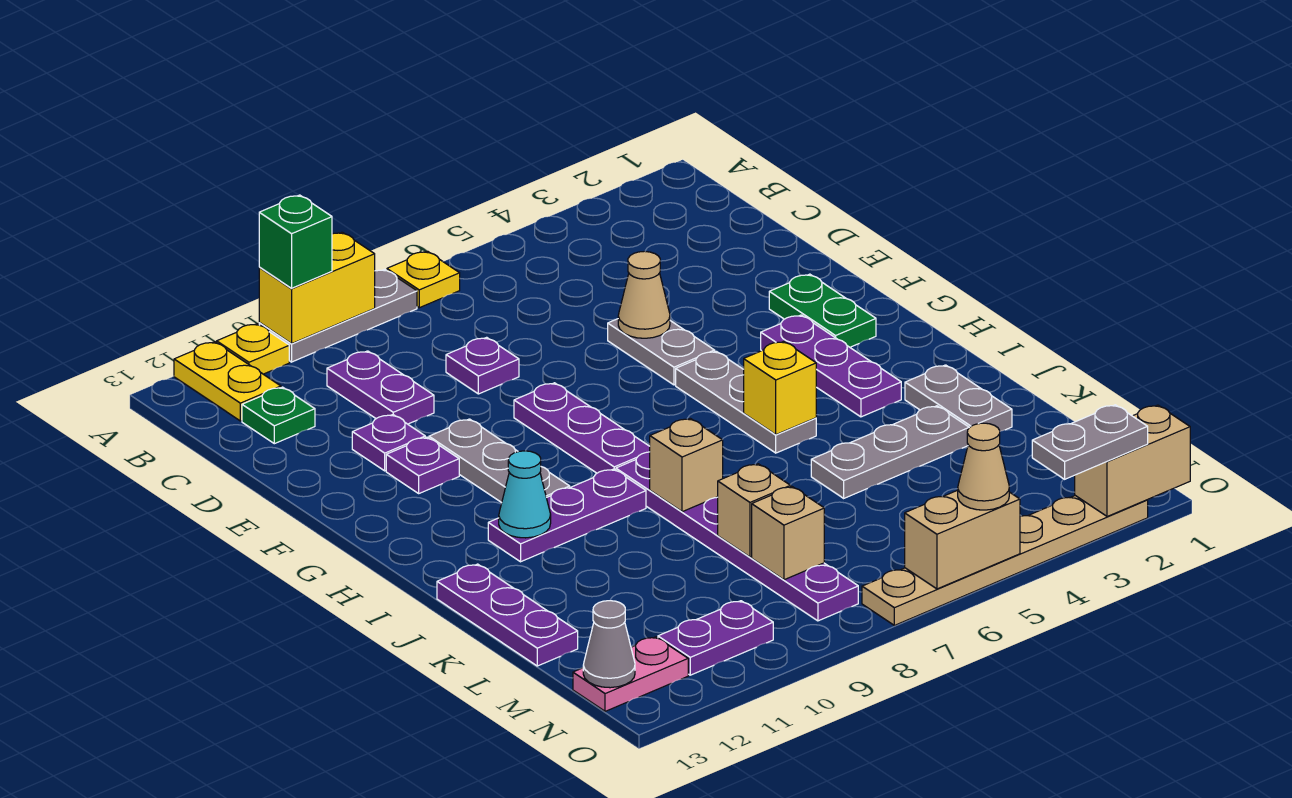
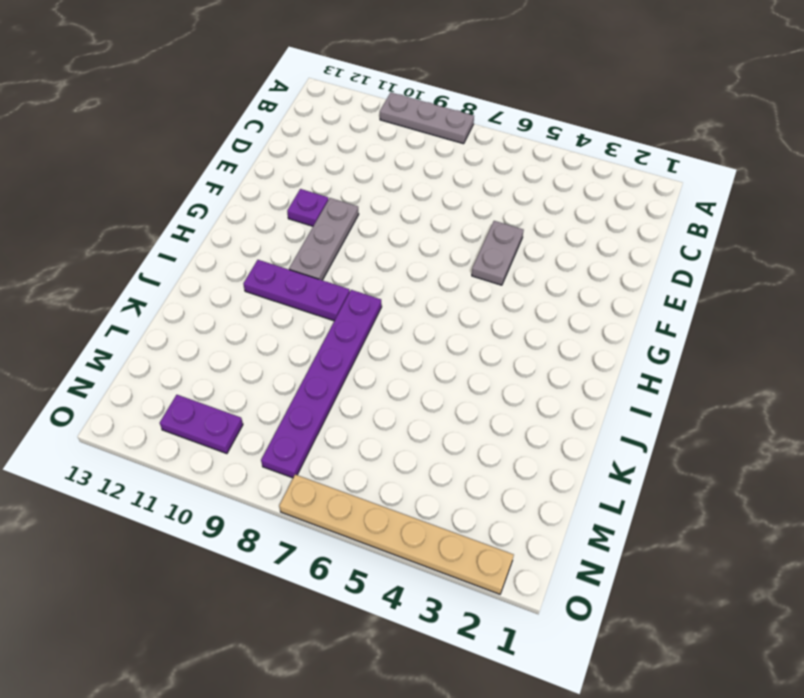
none -> yellow 1x1 plate [387,251,460,308]
none -> yellow 1x1 plate [217,324,289,374]
none -> yellow 1x2 plate [174,342,281,421]
none -> purple 1x2 plate [327,351,434,424]

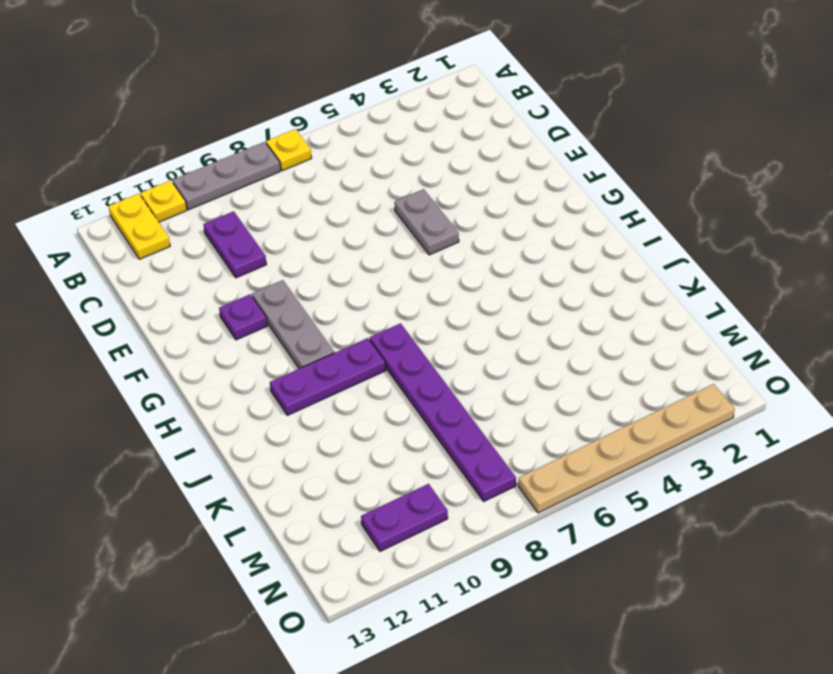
none -> green 1x1 plate [242,387,315,444]
none -> purple 1x1 plate [446,337,519,394]
none -> purple 1x1 plate [352,415,425,471]
none -> green 1x2 plate [769,274,876,347]

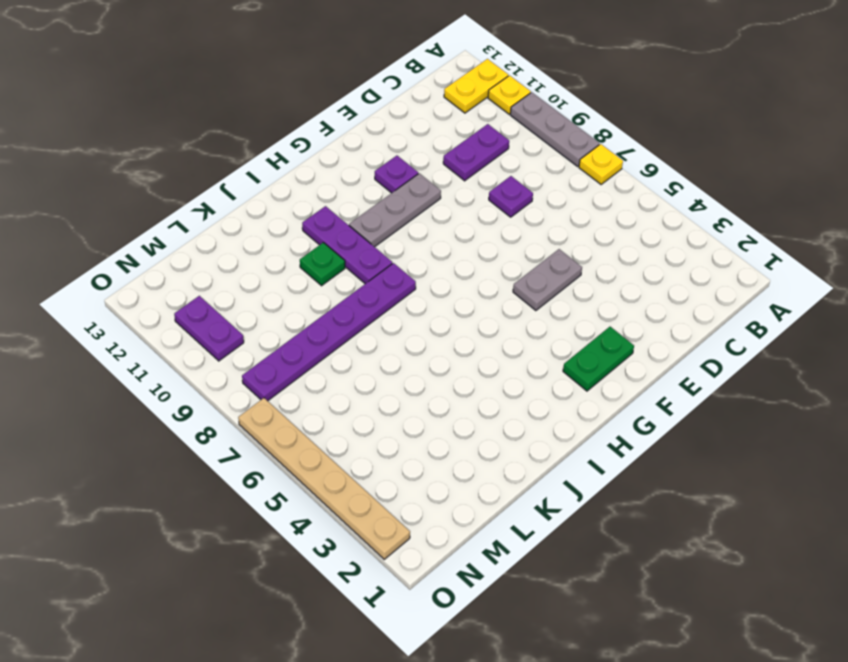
green 1x1 plate [300,242,345,286] -> green 1x1 plate moved to [242,387,315,444]
none -> purple 1x1 plate [352,415,425,471]
none -> purple 1x3 plate [514,383,650,473]
none -> purple 1x3 plate [761,315,901,417]
none -> grey 1x3 plate [676,351,816,453]

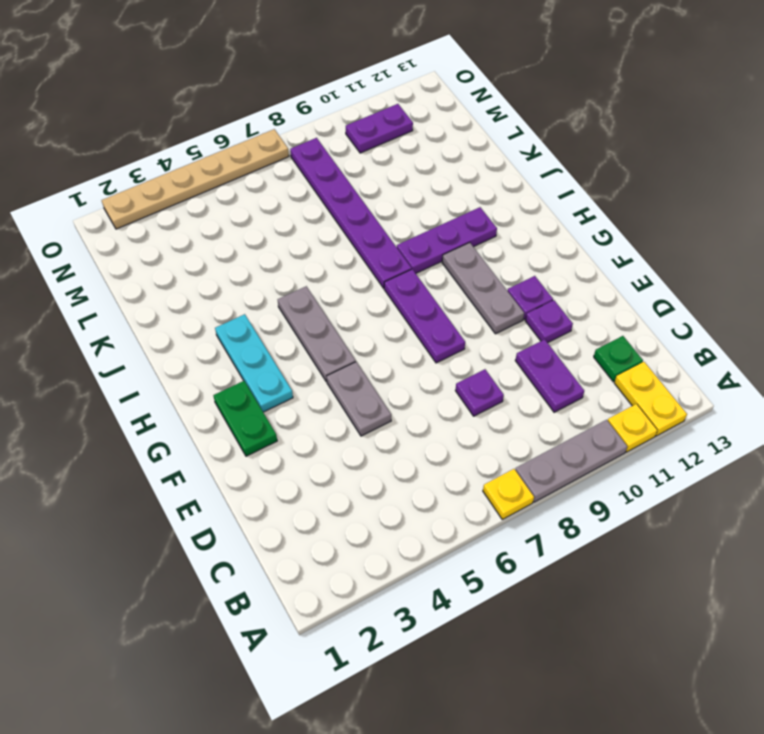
cyan 1x3 plate [215,314,293,412] -> purple 1x3 plate [761,315,901,417]
none -> grey 1x2 plate [905,365,1012,431]
none -> purple 1x3 plate [437,564,578,666]
none -> grey 1x3 plate [811,406,969,498]
none -> pink 1x2 plate [573,637,688,711]

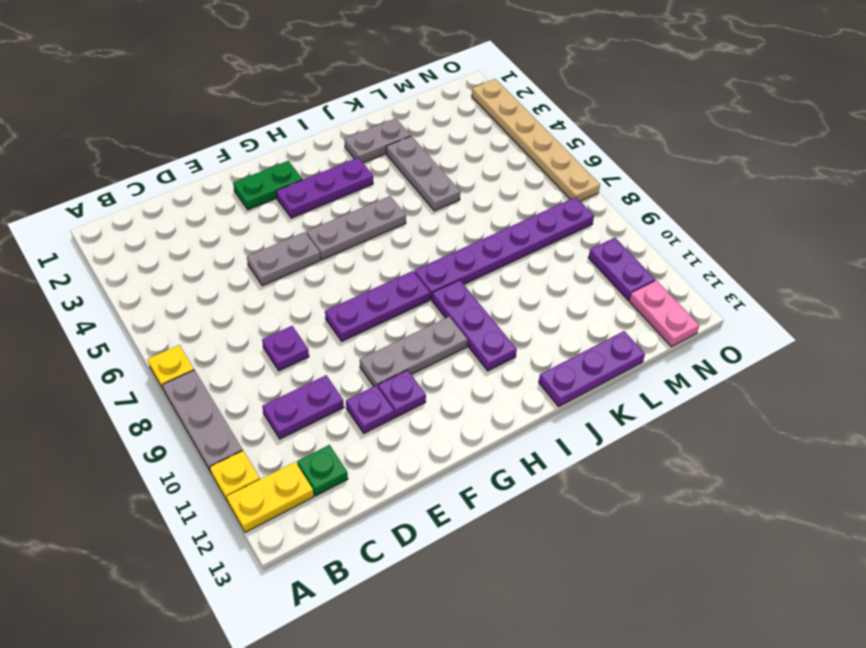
none -> yellow 1x2 brick [259,232,375,344]
none -> tan 1x1 cone [618,251,670,338]
none -> yellow 1x1 brick [744,342,816,435]
none -> cyan 1x1 cone [499,451,551,538]

